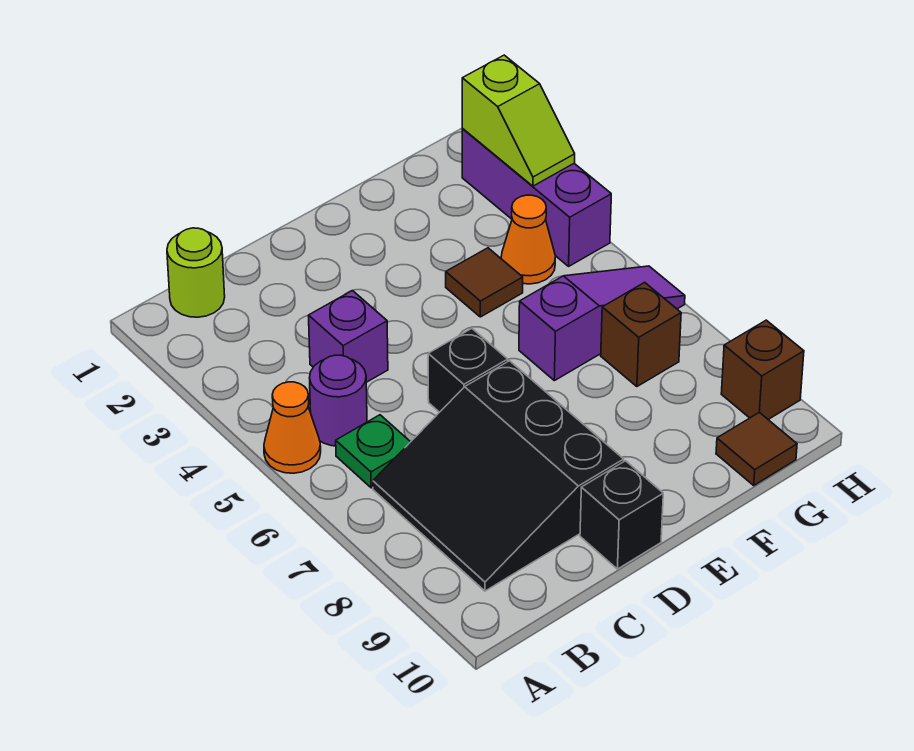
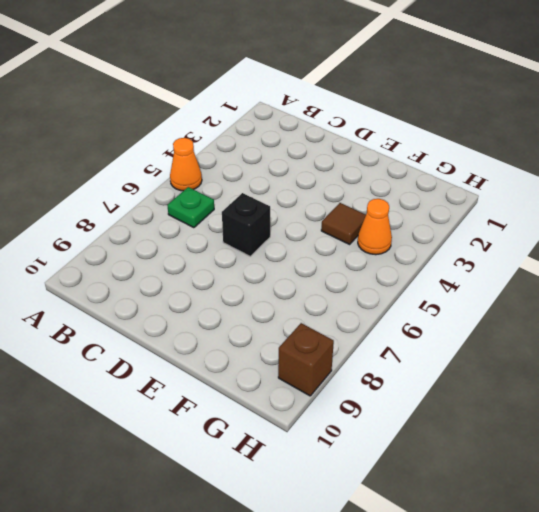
none -> lime 1x1 round brick [167,228,225,317]
none -> purple 1x1 round brick [310,355,367,446]
none -> black 3x3 slope [373,361,624,591]

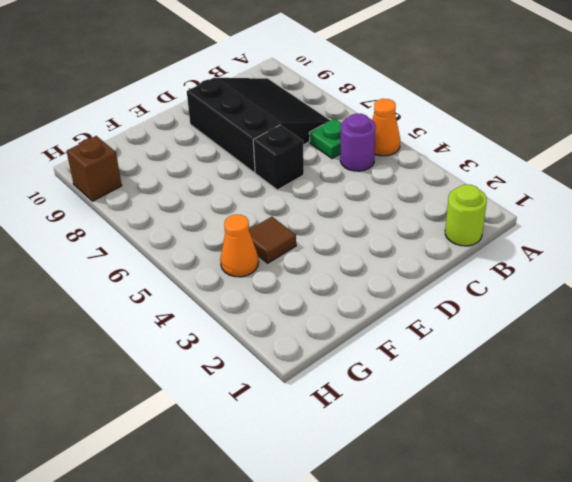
none -> purple 1x1 brick [309,290,388,382]
none -> black 1x1 brick [580,461,663,569]
none -> purple 1x3 slope [519,266,685,381]

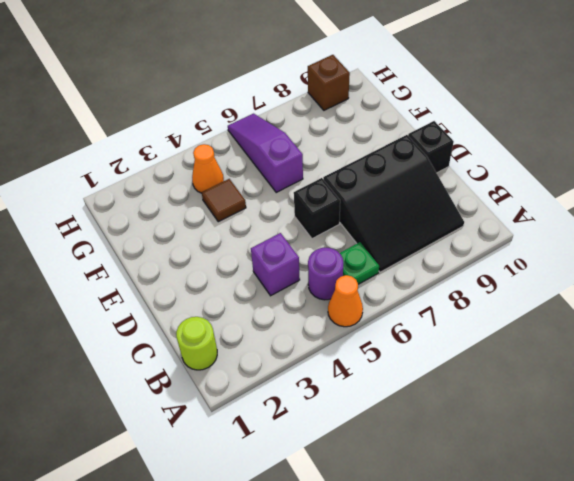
none -> brown 1x1 brick [601,282,681,387]
none -> brown 1x1 tile [716,412,797,485]
none -> purple 1x3 brick [462,129,611,266]

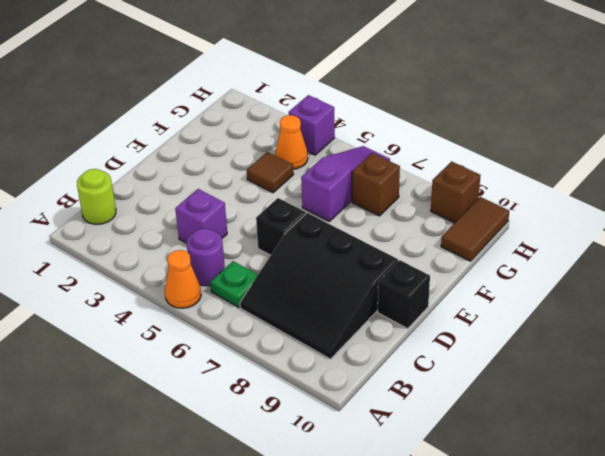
brown 1x2 tile [441,197,509,261] -> brown 1x1 tile [716,412,797,485]
purple 1x1 brick [288,95,335,155] -> purple 1x3 brick [462,129,611,266]
none -> lime 1x2 slope [462,55,575,186]

